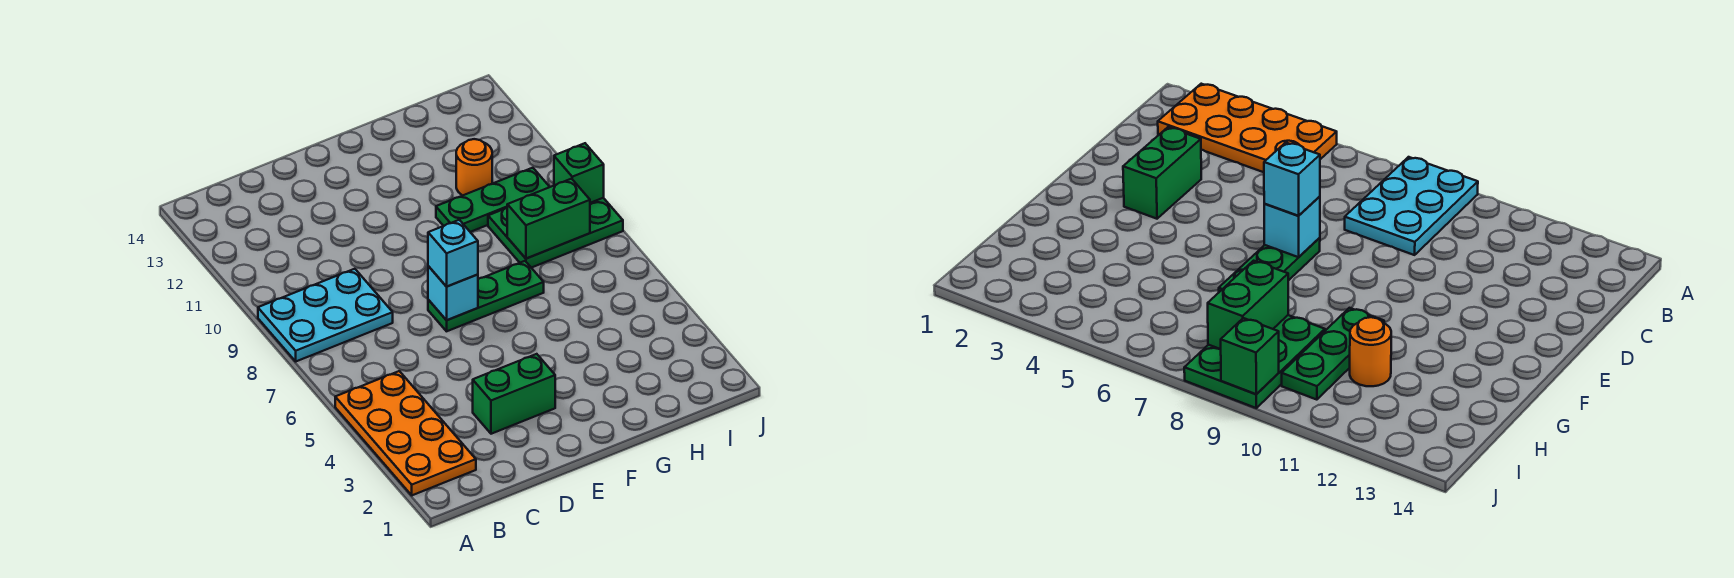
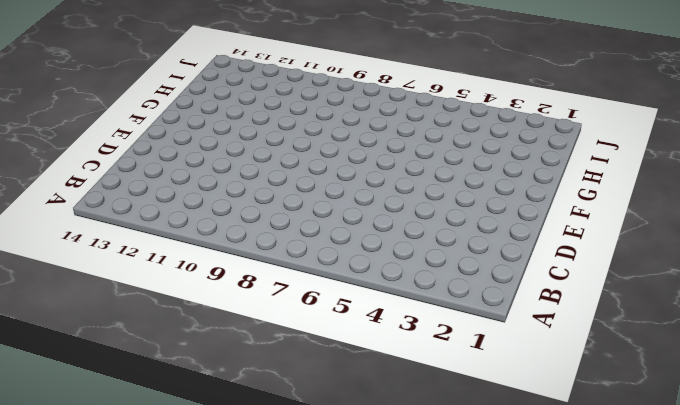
none -> orange 2x4 plate [335,371,476,495]
none -> cyan 2x3 plate [258,269,393,361]

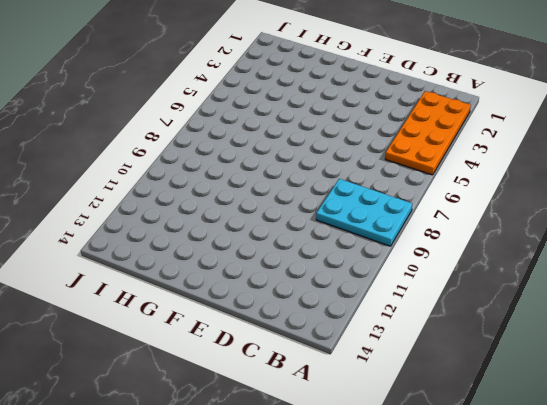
none -> green 1x2 brick [473,354,555,434]
none -> green 1x3 plate [428,261,544,331]

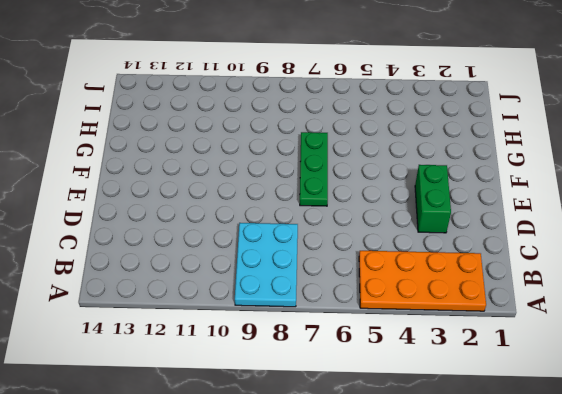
none -> green 1x3 plate [436,168,549,232]
none -> green 2x3 plate [488,198,623,268]

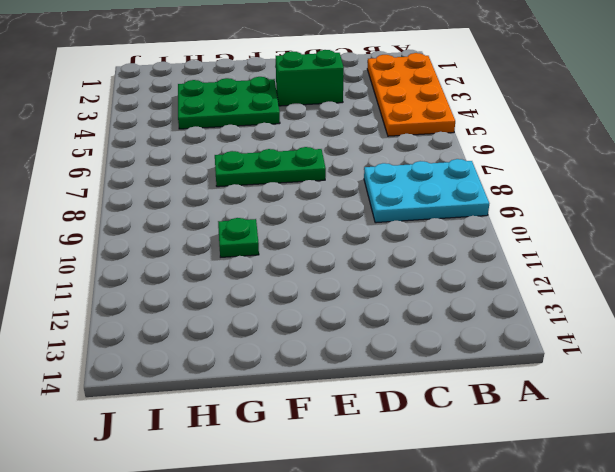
green 2x3 plate [178,77,280,129] -> green 2x3 plate moved to [488,198,623,268]
green 1x1 plate [218,218,259,257] -> green 1x3 plate [436,168,549,232]
none -> orange 1x1 round brick [456,139,492,196]
none -> cyan 1x1 brick [428,266,478,320]

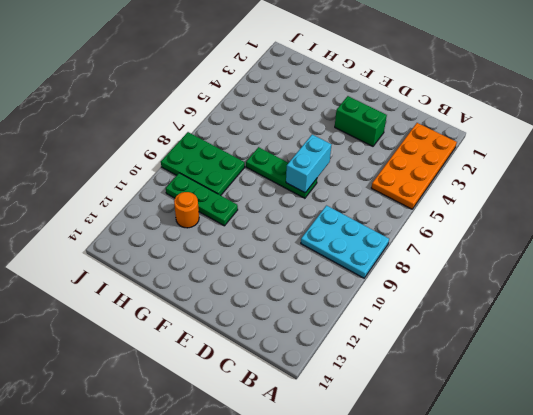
cyan 1x2 brick [286,135,331,193] -> cyan 1x1 brick [428,266,478,320]
none -> green 1x2 brick [507,179,590,259]
none -> green 1x1 brick [554,143,604,203]

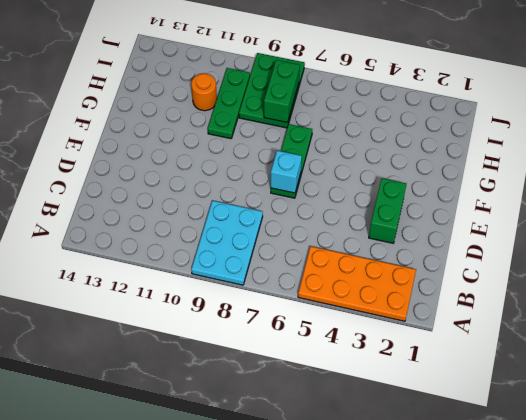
none -> green 1x1 brick [554,143,604,203]
none -> cyan 1x1 brick [428,220,478,287]

